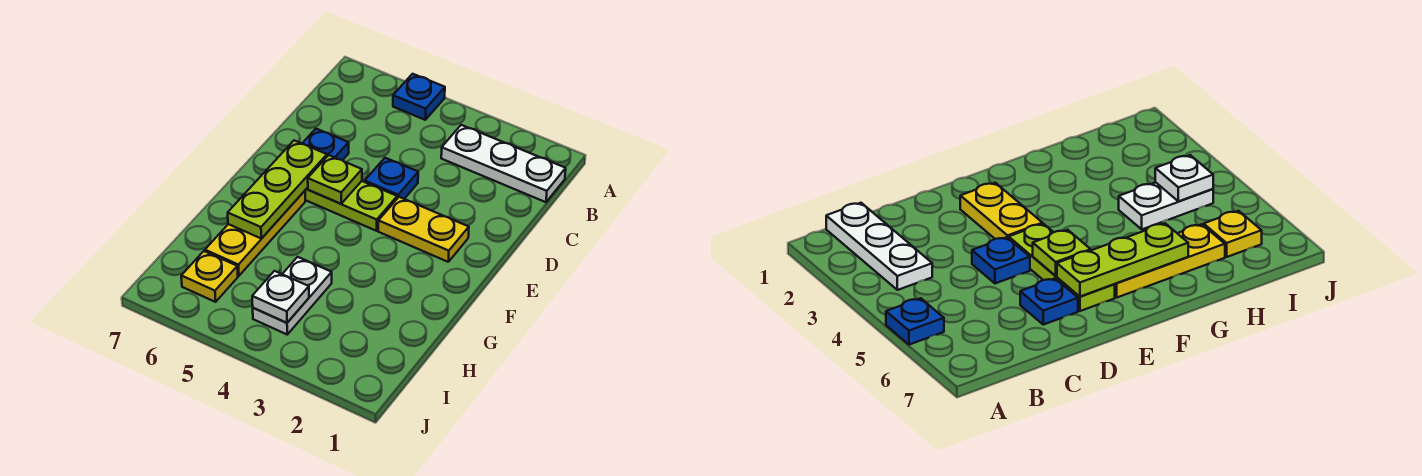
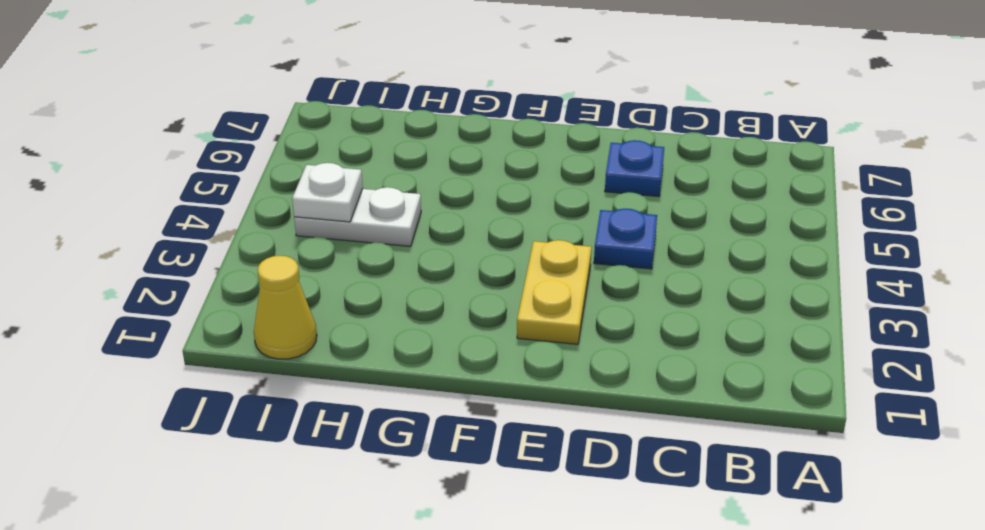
yellow 1x1 cone [254,256,317,359] -> none
none -> blue 1x1 plate [393,74,445,120]
none -> white 1x3 plate [441,125,566,202]
none -> lime 1x3 plate [305,181,397,231]

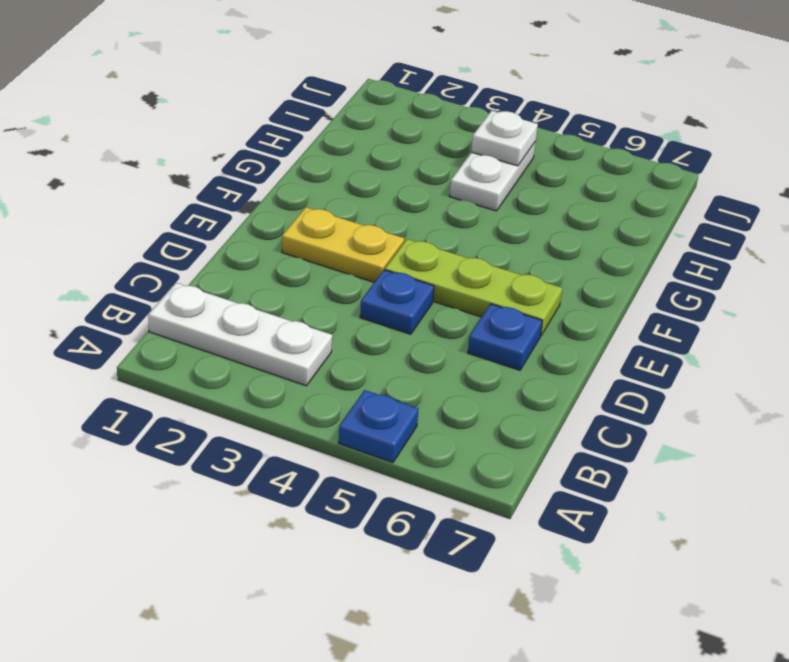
none -> yellow 1x3 plate [205,191,305,276]
none -> yellow 1x1 plate [181,251,238,302]
none -> lime 1x1 plate [308,155,362,204]

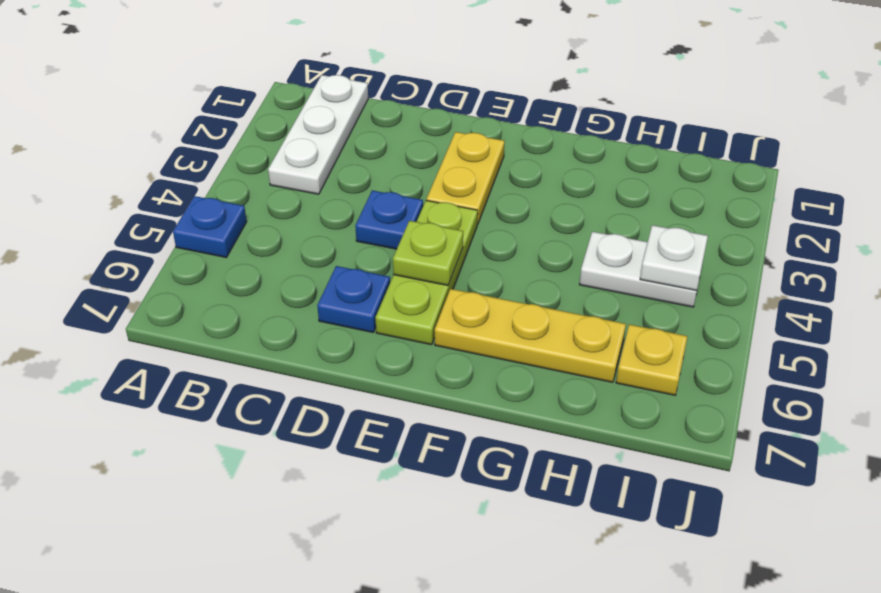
none -> lime 1x3 plate [228,140,327,239]

